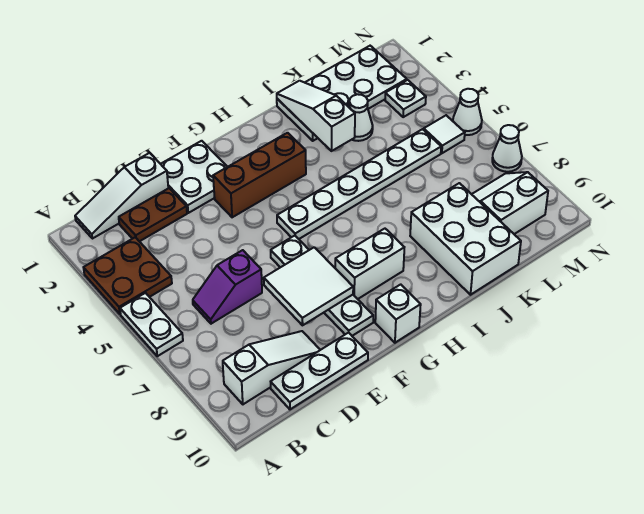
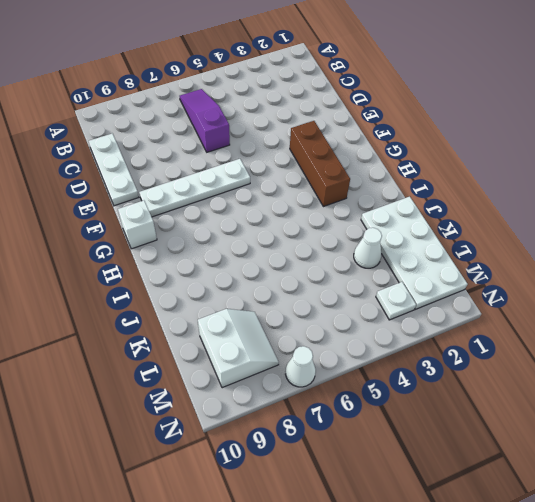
purple 1x3 slope [180,89,230,152] -> purple 1x2 slope [193,250,262,324]
none -> brown 2x2 plate [84,237,172,314]
none -> white 1x2 plate [120,293,183,356]
none -> white 1x3 slope [75,153,168,239]

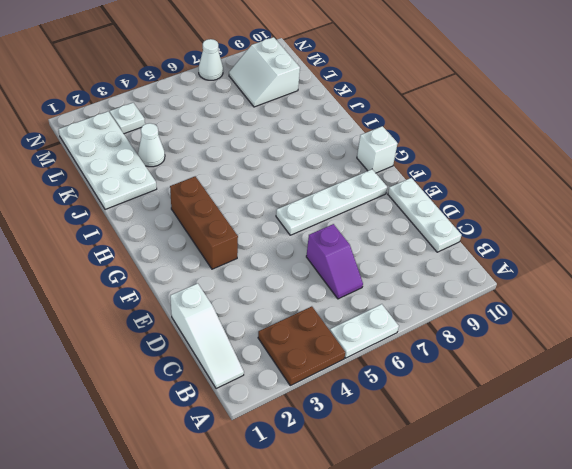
none -> white 1x3 slope [223,331,320,404]
none -> brown 1x2 plate [119,188,187,241]
none -> white 2x2 plate [161,141,227,213]

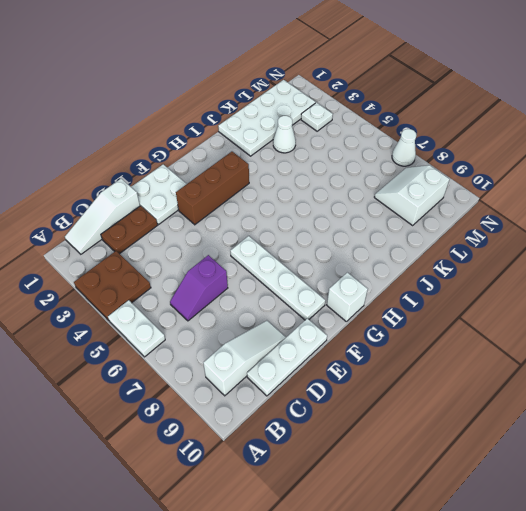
none -> white 1x6 plate [277,129,441,239]
none -> white 1x2 brick [335,229,404,299]
none -> white 2x3 brick [410,183,521,295]

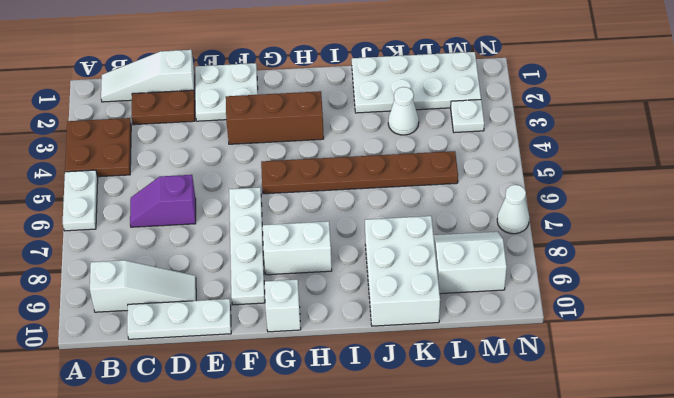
brown 1x6 plate [261,151,458,194] -> white 1x6 plate [277,129,441,239]
none -> white 1x1 tile [424,115,465,153]
none -> white 1x1 cone [453,89,482,135]
none -> white 2x2 tile [264,247,353,325]

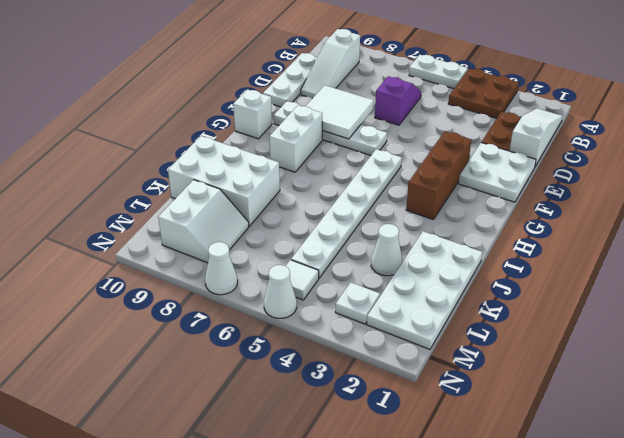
none -> white 1x3 slope [277,81,355,151]

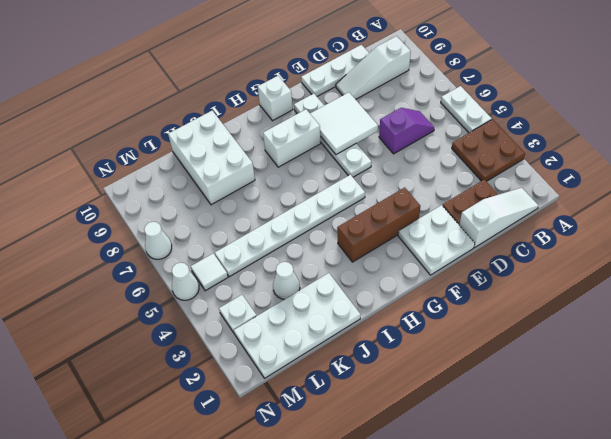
none -> white 2x2 slope [472,172,548,234]
none -> white 1x3 slope [277,81,355,151]

